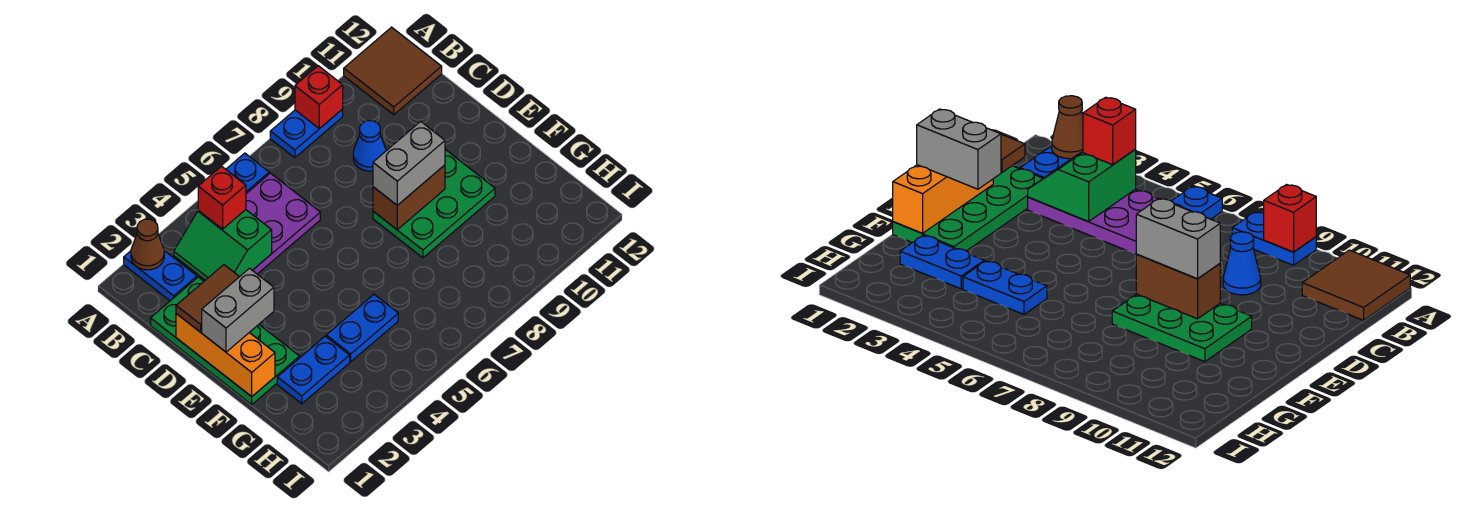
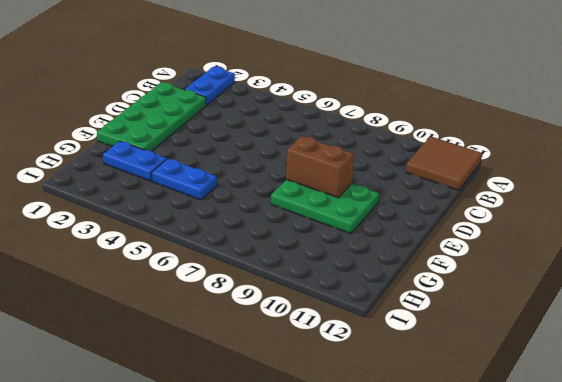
none -> blue 1x1 plate [226,153,269,194]
none -> blue 1x2 plate [270,109,343,158]
none -> purple 2x4 plate [174,173,320,281]

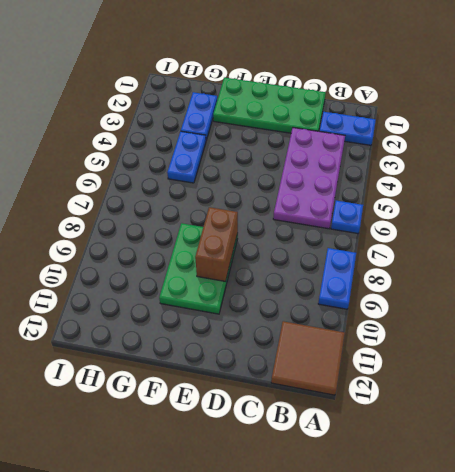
none -> blue 1x1 cone [353,121,386,171]
none -> brown 1x1 cone [131,219,164,270]
none -> red 1x1 brick [295,66,343,129]

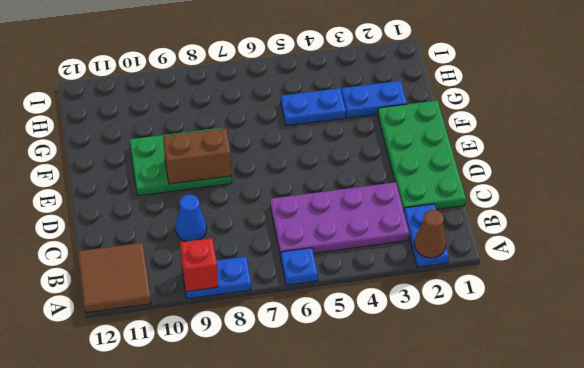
none -> green 2x2 slope [174,210,272,280]
none -> orange 1x3 brick [176,314,275,397]
none -> red 1x1 brick [198,166,246,229]

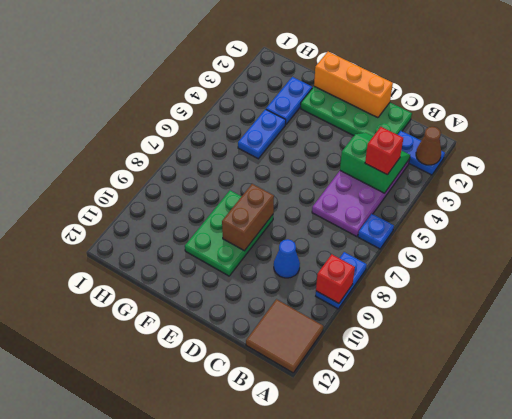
none -> brown 1x2 tile [176,265,239,332]
none -> grey 1x2 brick [202,268,274,352]
none -> grey 1x2 brick [373,121,445,205]

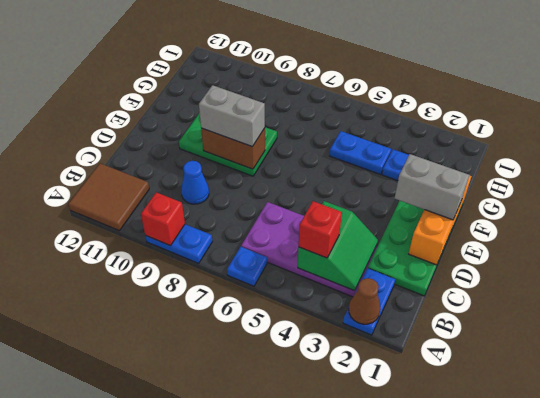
none -> brown 1x2 tile [176,265,239,332]

